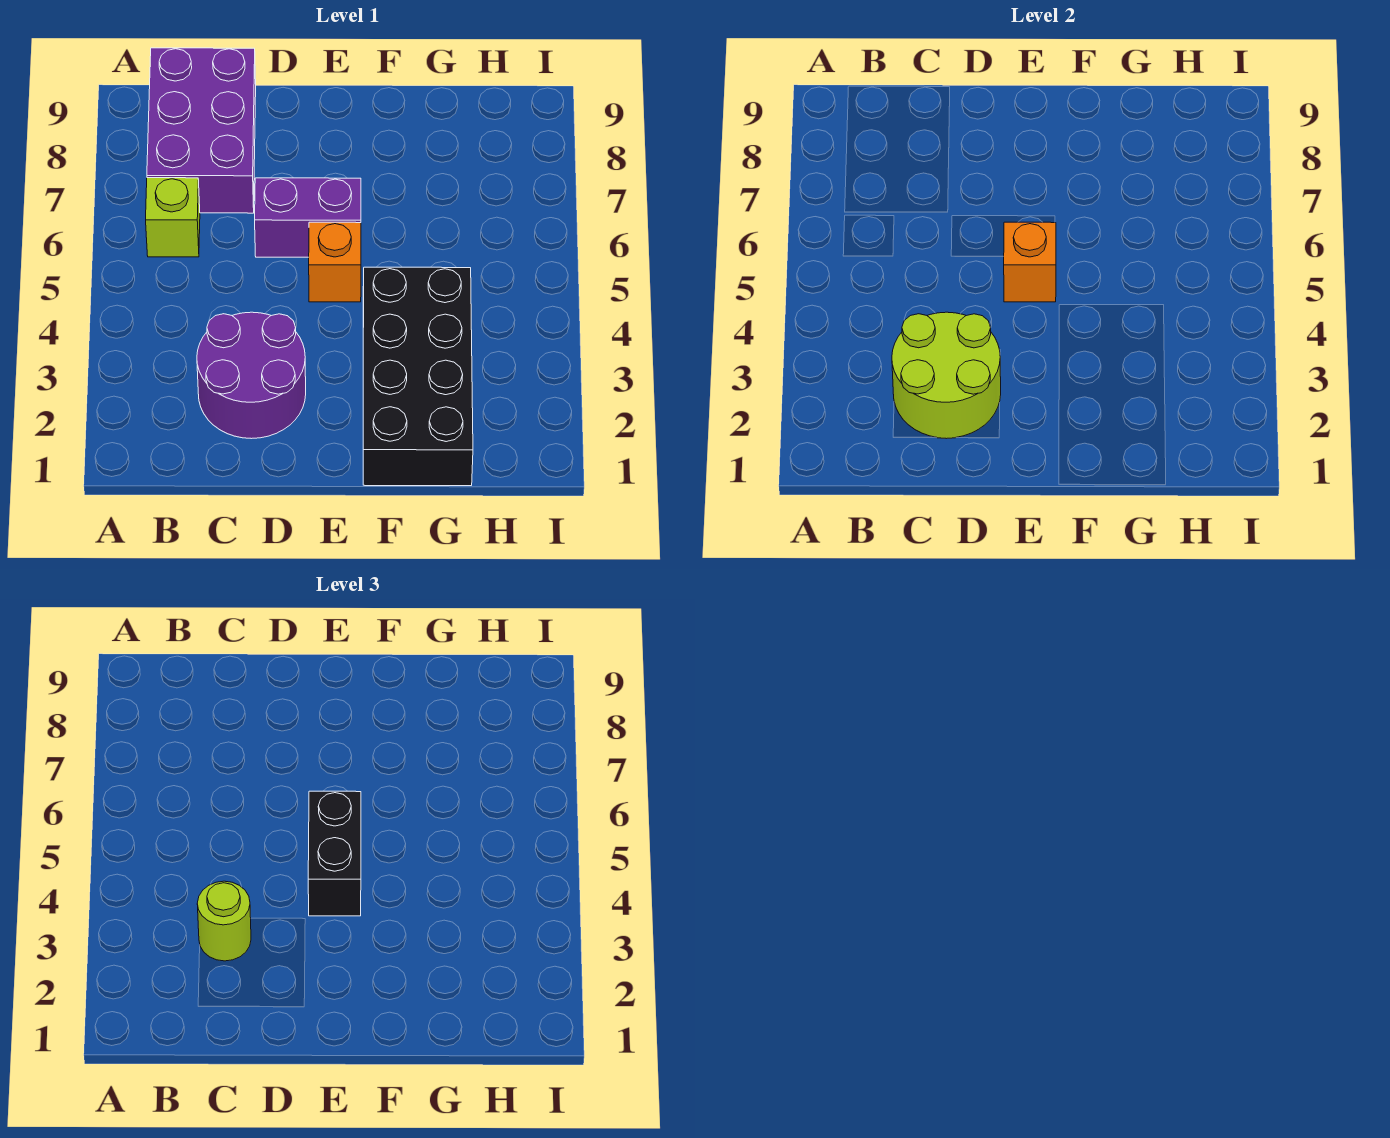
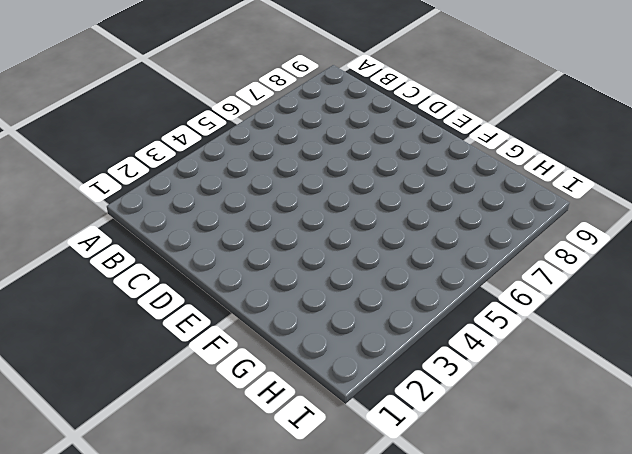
none -> lime 1x1 brick [146,178,200,257]
none -> purple 2x3 brick [147,48,256,213]

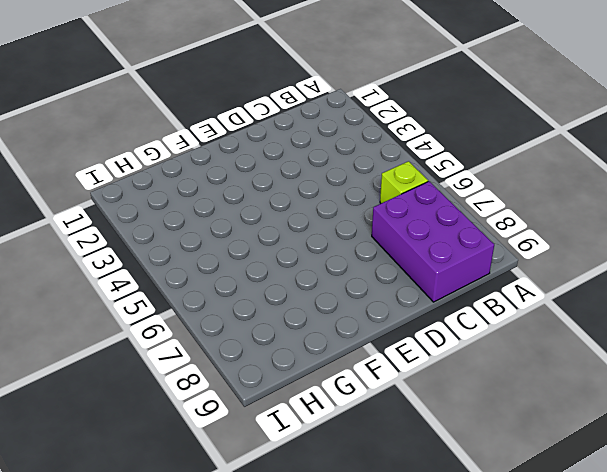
none -> purple 2x2 round brick [197,312,306,439]
none -> purple 1x2 brick [255,178,361,257]

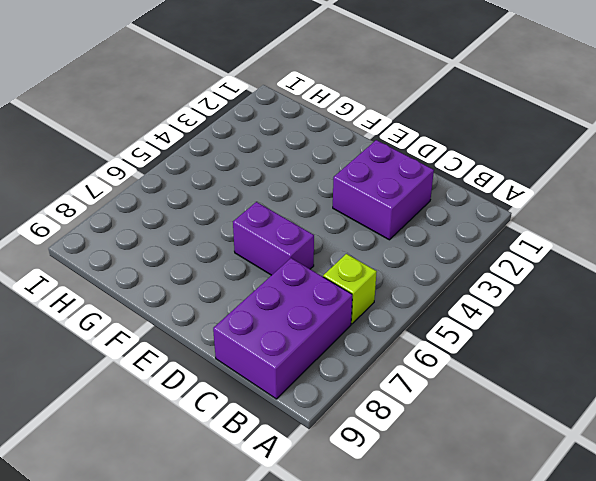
purple 2x2 brick [333,140,434,240] -> purple 2x2 round brick [197,312,306,439]
none -> orange 1x1 brick [309,222,361,302]
none -> black 2x4 brick [363,267,473,486]

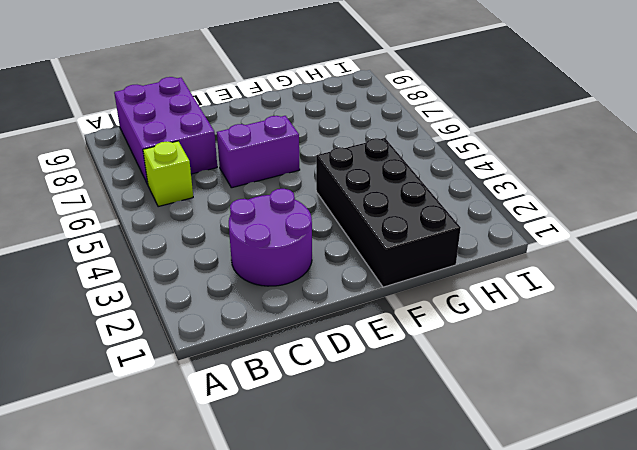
none -> orange 1x1 brick [309,222,361,302]
none -> lime 2x2 round brick [892,312,1001,439]

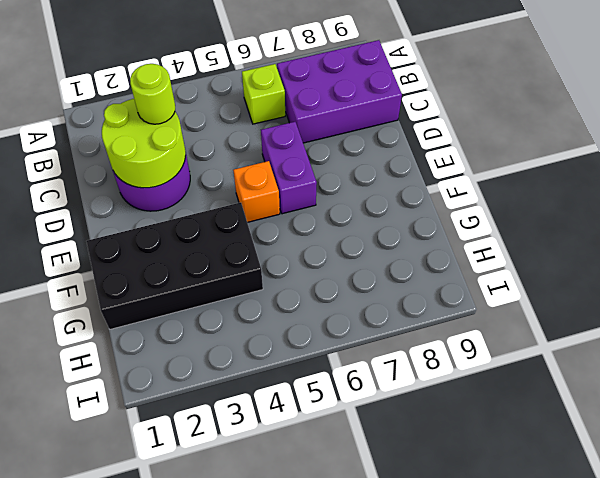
none -> orange 1x1 brick [1003,222,1056,302]
none -> black 1x2 brick [308,791,361,916]

